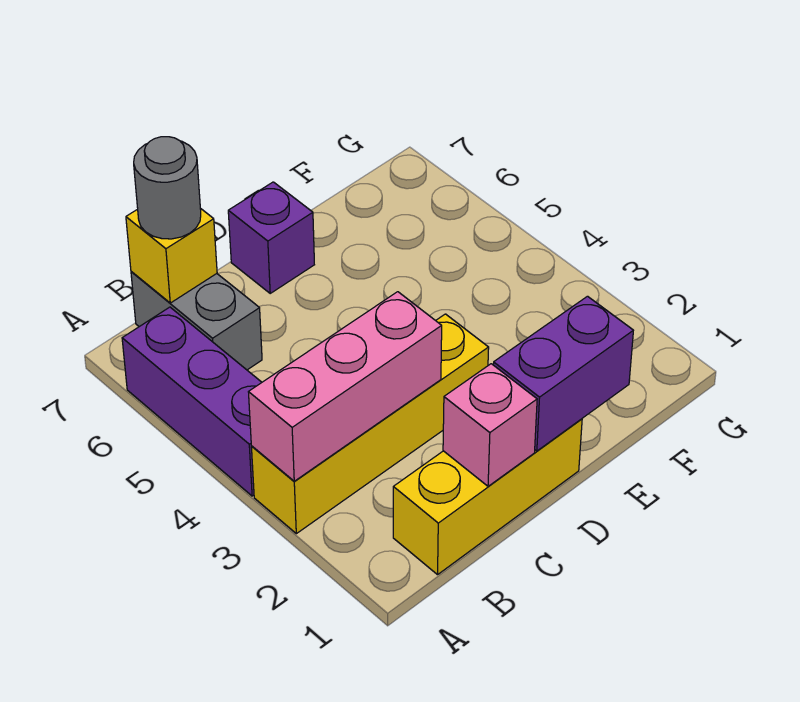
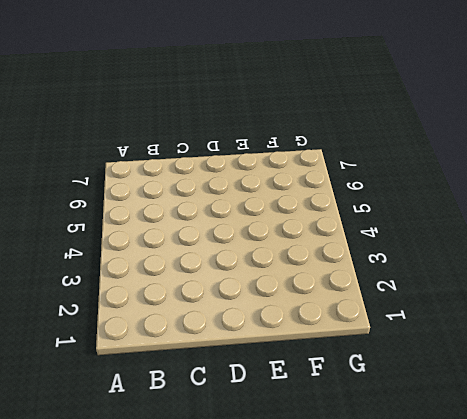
none -> yellow 1x4 brick [251,314,489,534]
none -> purple 1x3 brick [122,307,262,496]

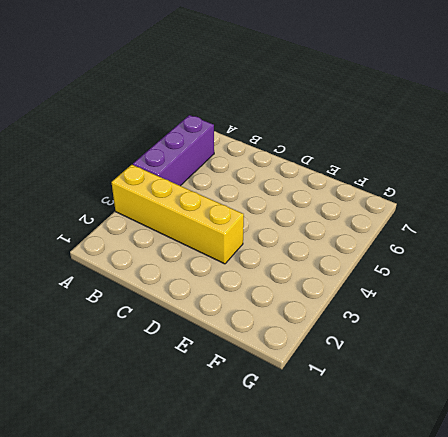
none -> yellow 1x3 brick [393,419,582,575]
none -> grey 1x2 brick [131,272,262,370]

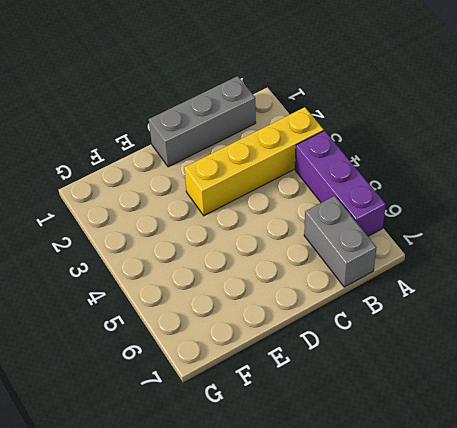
grey 1x3 brick [149,76,256,167] -> yellow 1x3 brick [393,419,582,575]
none -> purple 1x1 brick [228,182,314,293]
none -> pink 1x3 brick [249,292,442,481]

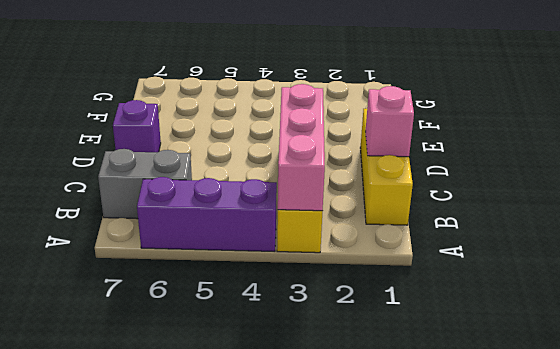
none -> yellow 1x1 brick [126,208,217,303]
none -> purple 1x2 brick [493,296,633,451]

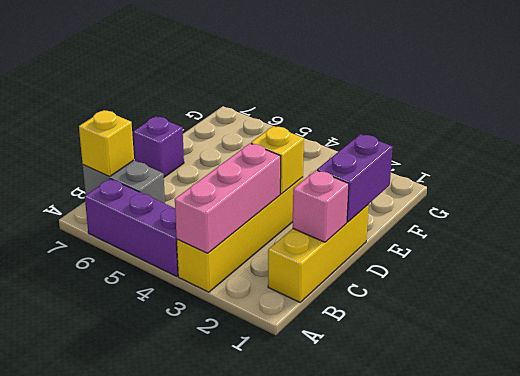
yellow 1x1 brick [251,126,304,194] -> none
none -> grey 1x1 round brick [134,137,201,239]

